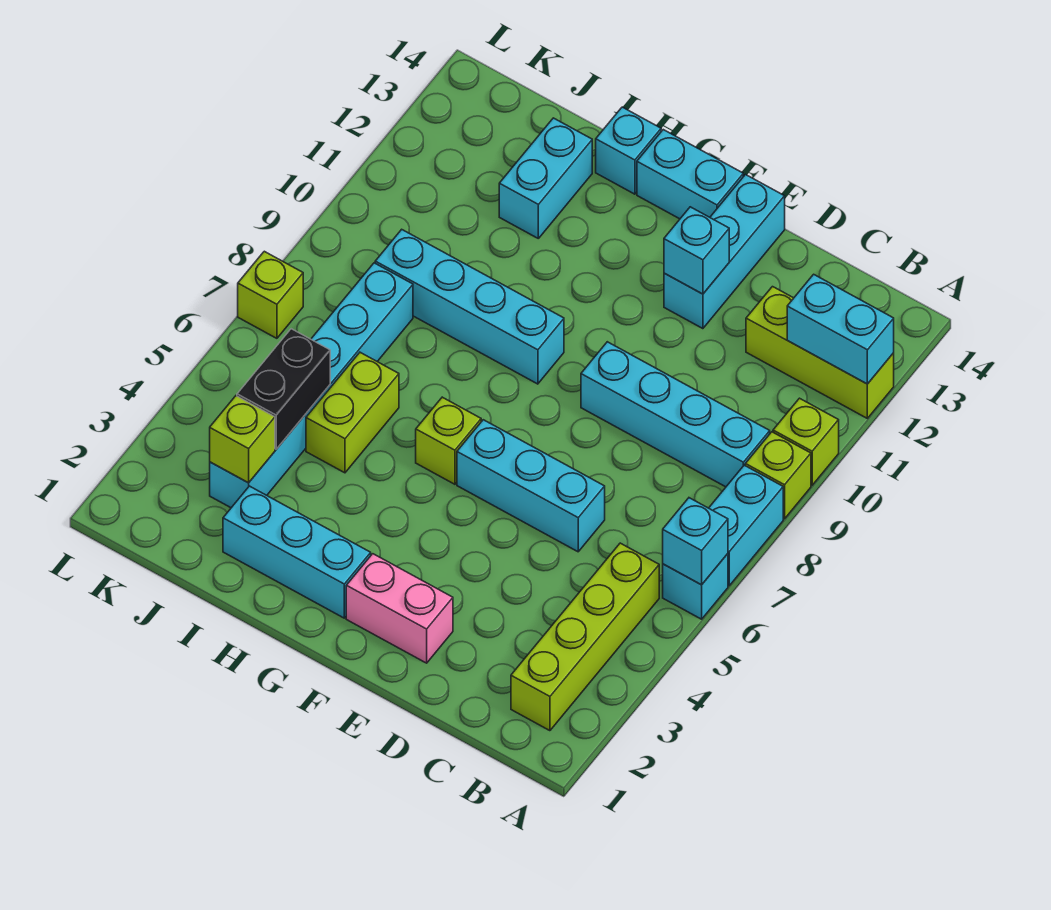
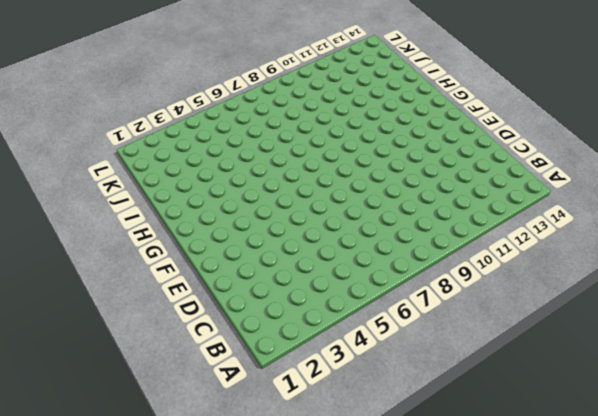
none -> cyan 1x1 brick [663,554,728,619]
none -> cyan 1x2 brick [709,465,783,586]
none -> lime 1x1 brick [745,432,811,519]

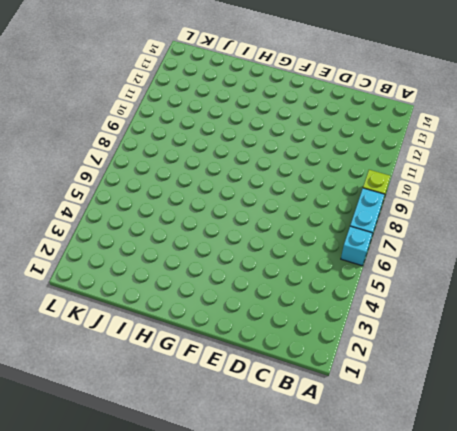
none -> lime 1x1 brick [773,398,839,485]
none -> lime 1x3 brick [746,287,894,418]
none -> lime 1x4 brick [511,543,659,731]

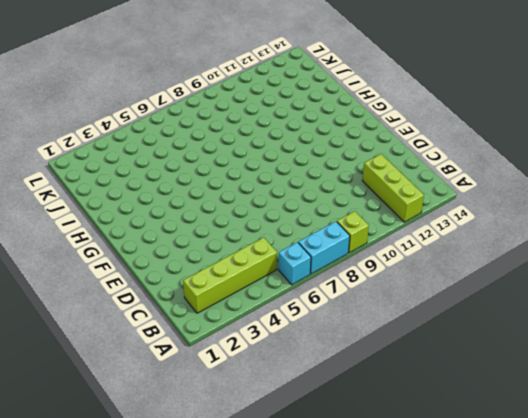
none -> lime 1x1 brick [773,398,839,485]
none -> cyan 1x4 brick [581,342,770,487]
none -> cyan 1x3 brick [457,420,605,552]

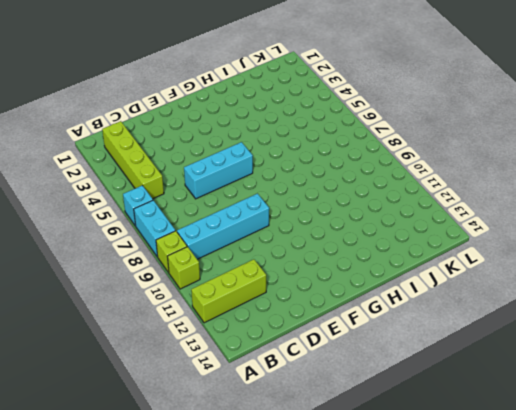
none -> pink 1x2 brick [346,554,453,663]
none -> cyan 1x3 brick [664,175,785,329]
none -> cyan 1x2 brick [637,130,743,219]

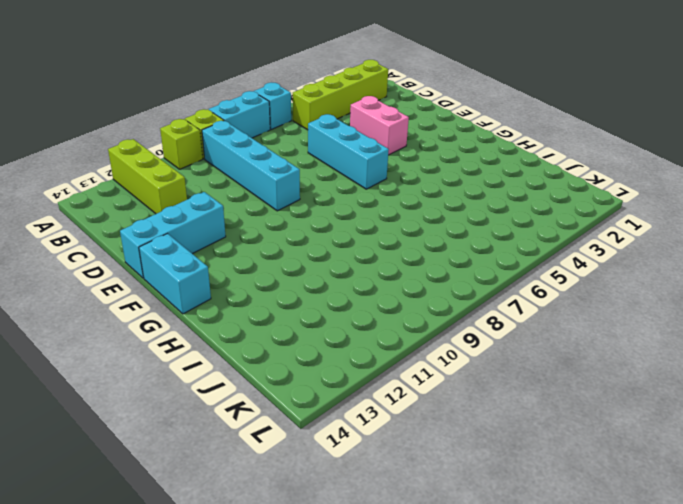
pink 1x2 brick [350,96,409,155] -> pink 1x2 brick moved to [346,554,453,663]
none -> cyan 1x3 brick [223,486,371,618]
none -> lime 1x1 brick [416,397,481,484]
none -> cyan 1x4 brick [375,229,564,384]

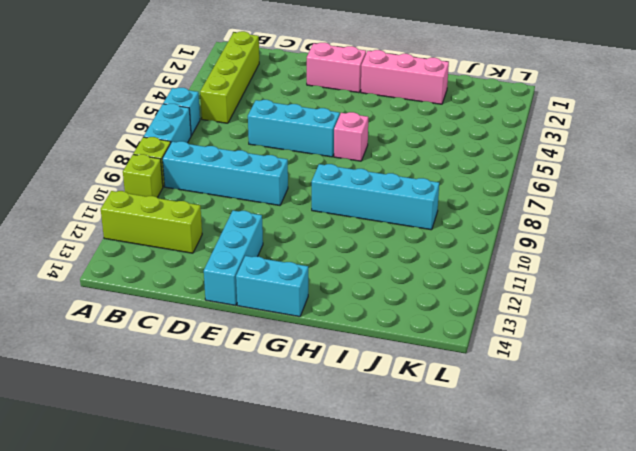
pink 1x3 brick [361,50,449,104] -> cyan 1x3 brick [223,486,371,618]
pink 1x1 brick [334,112,368,161] -> lime 1x1 brick [416,397,481,484]
none -> cyan 1x1 brick [596,107,661,194]
none -> lime 1x2 brick [306,352,399,473]
none -> cyan 1x2 brick [499,118,592,238]

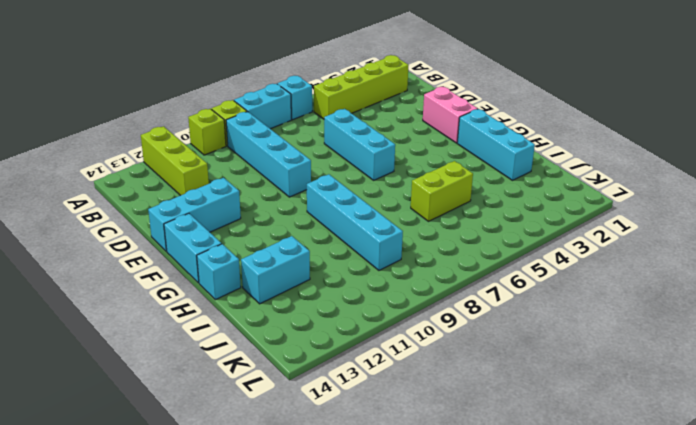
none -> lime 1x1 brick [416,397,481,484]
none -> cyan 1x6 brick [210,263,413,508]
none -> lime 1x1 brick [238,251,303,338]

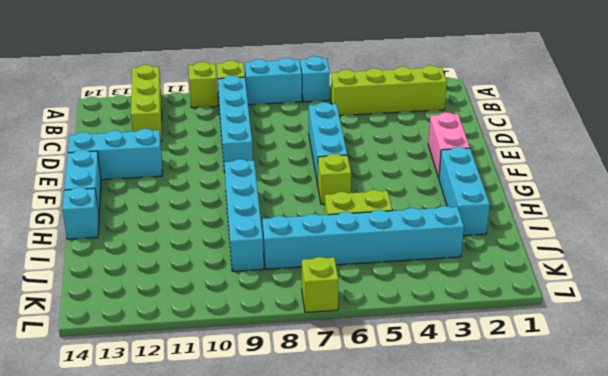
none -> cyan 1x2 brick [499,118,592,238]
none -> cyan 1x1 brick [663,498,728,585]
none -> cyan 1x2 brick [787,274,894,384]

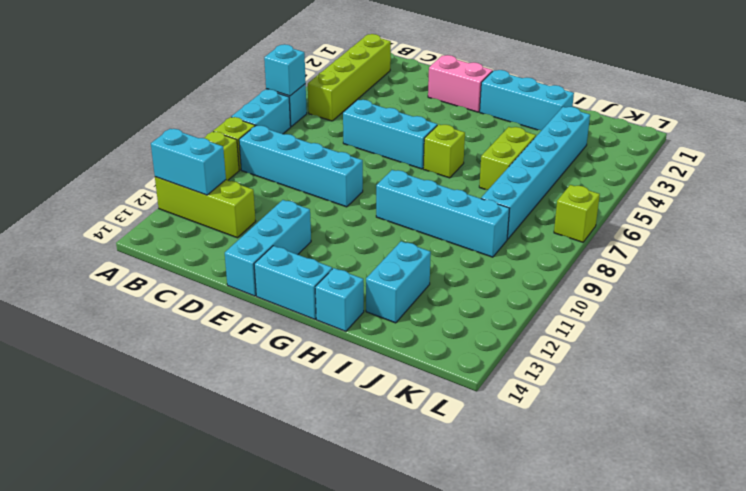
none -> cyan 1x1 brick [664,207,729,294]
none -> lime 1x1 brick [210,396,275,483]
none -> black 1x2 brick [237,329,330,449]

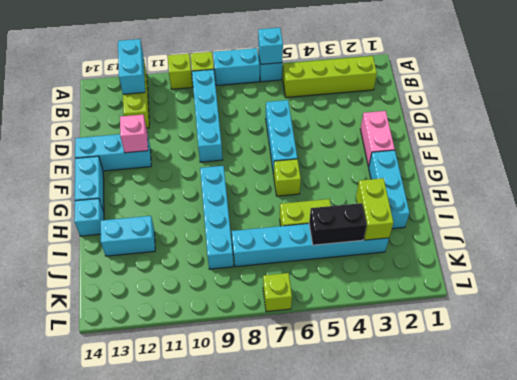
pink 1x1 brick [120,115,148,153] -> cyan 1x1 brick [664,207,729,294]
lime 1x2 brick [356,178,393,240] -> lime 1x1 brick [210,396,275,483]

